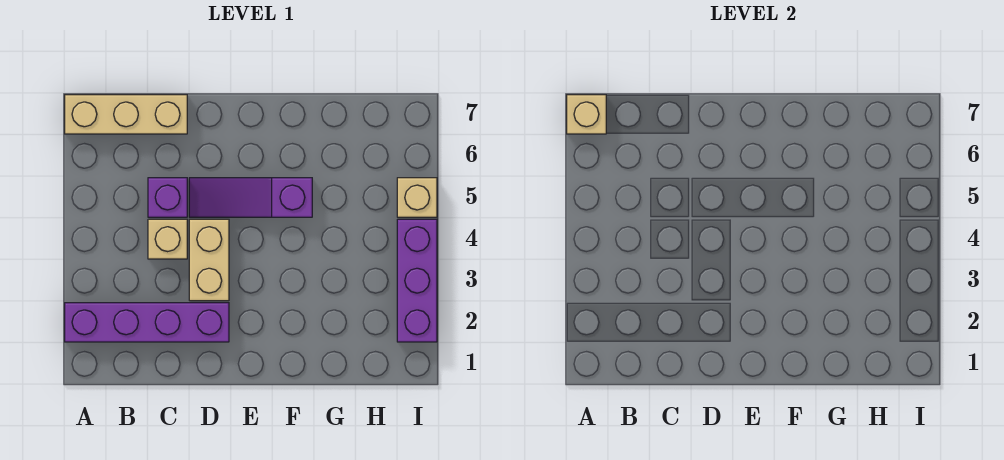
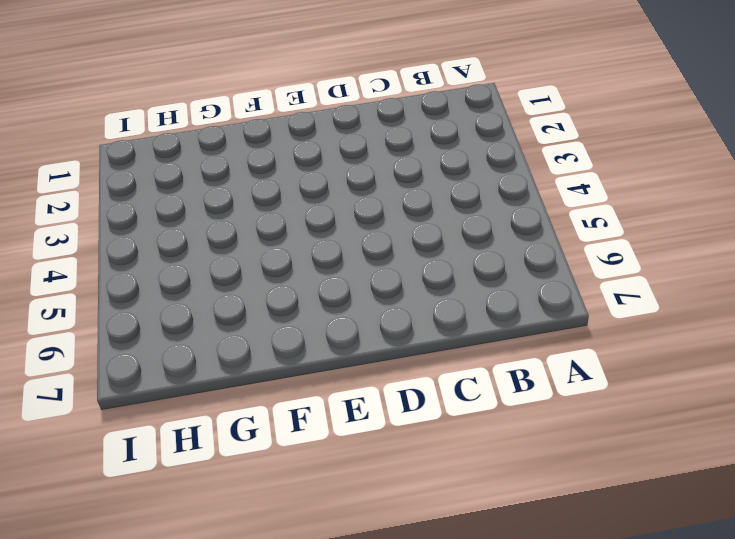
none -> purple 1x4 brick [65,303,229,342]
none -> tan 1x3 brick [65,95,187,134]

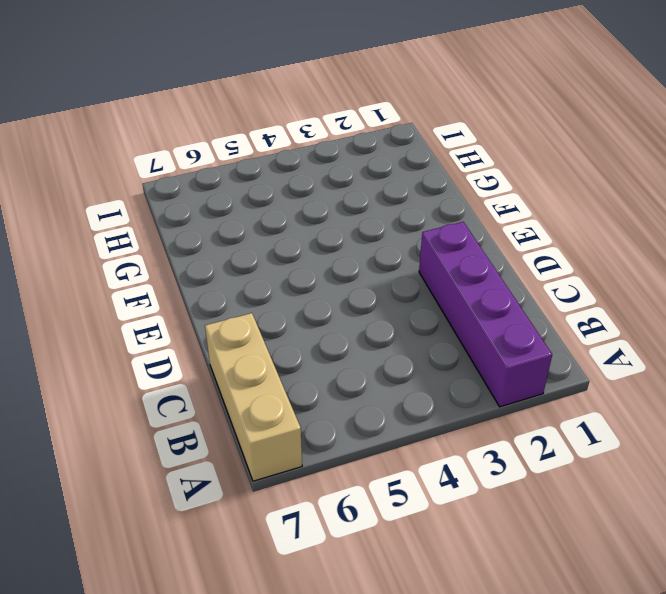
none -> tan 1x1 brick [148,219,187,259]
none -> purple 1x1 brick [148,178,187,217]

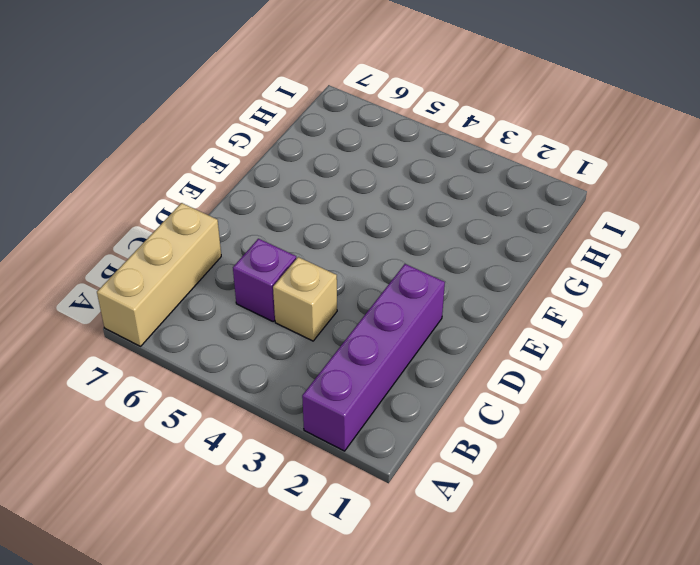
none -> tan 1x2 brick [189,219,229,301]
none -> purple 1x3 slope [189,178,312,217]

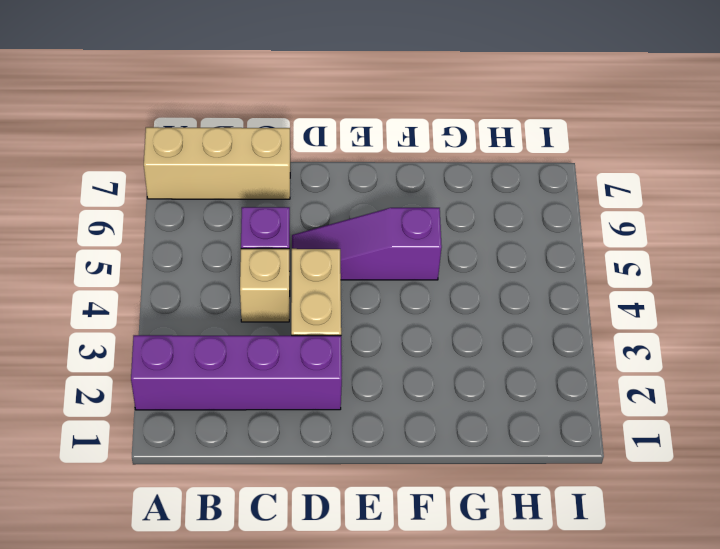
none -> purple 1x3 brick [397,219,437,342]
none -> tan 1x1 brick [397,178,437,217]

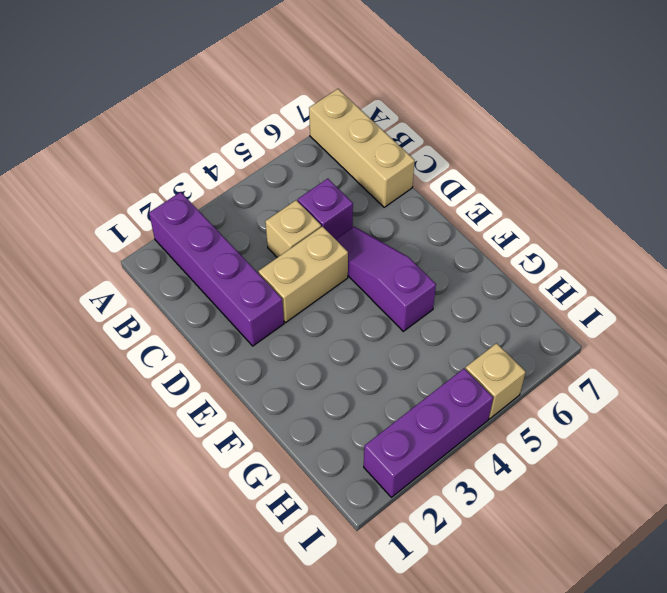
none -> tan 1x1 brick [567,95,606,134]

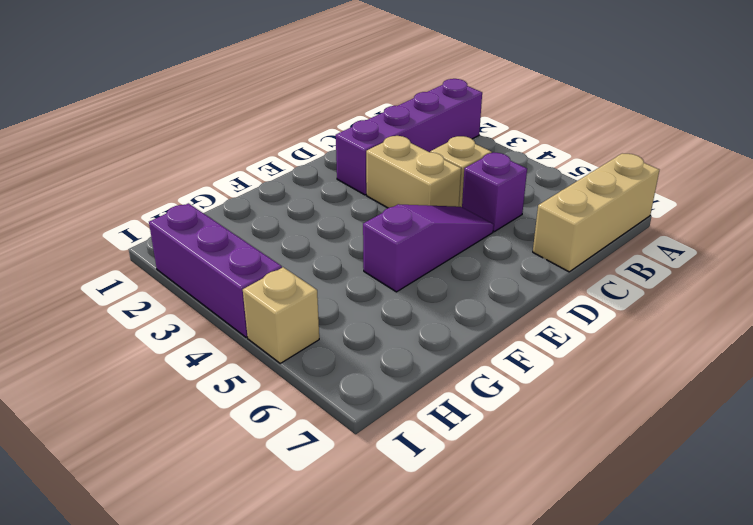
none -> tan 1x1 brick [567,95,606,134]

